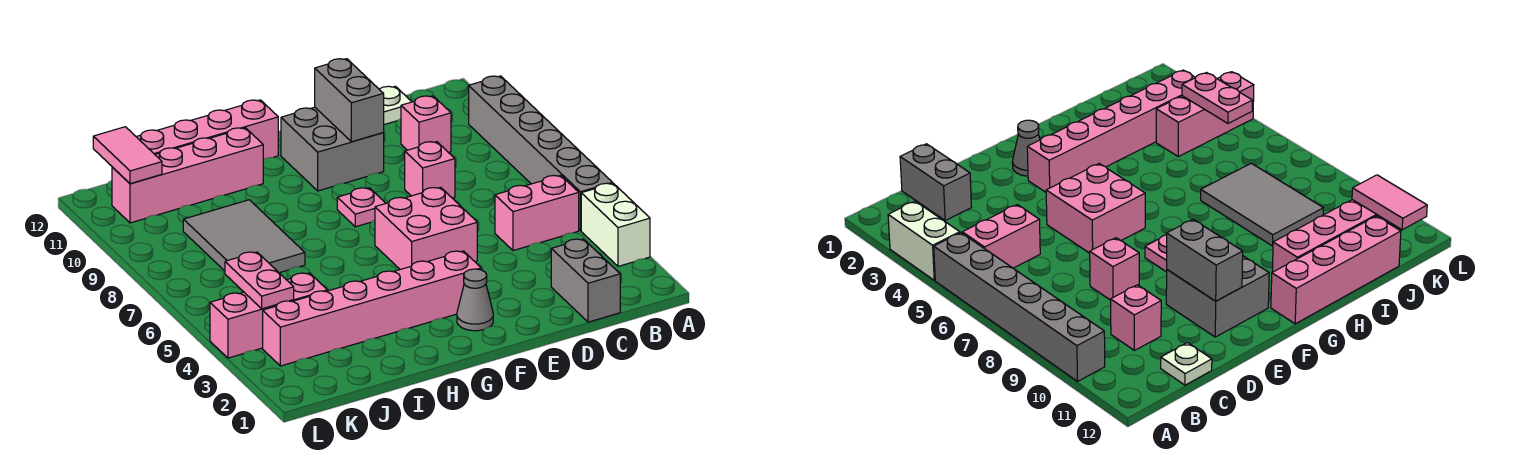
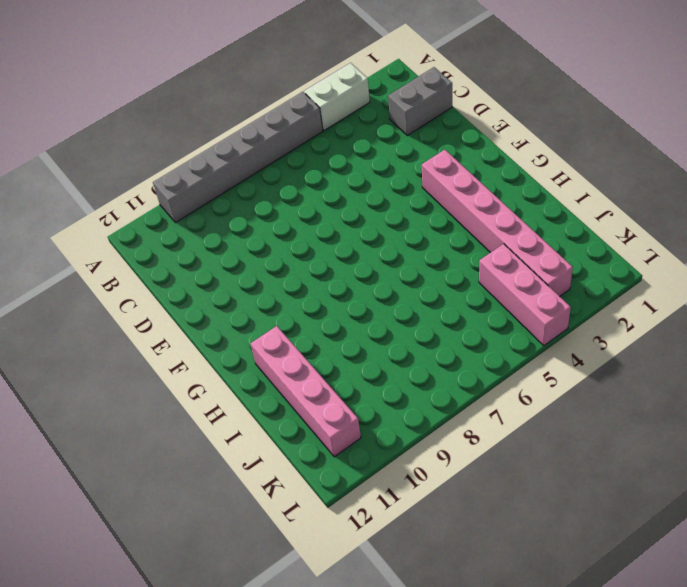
none -> pink 1x2 brick [495,175,579,251]
none -> pink 1x1 brick [401,96,451,153]
none -> white 1x1 plate [379,86,412,125]

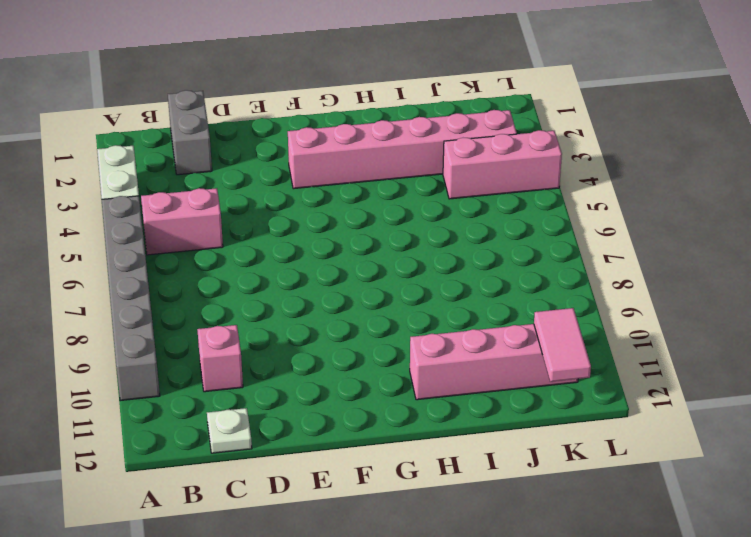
none -> pink 1x1 brick [405,142,455,198]
none -> pink 2x2 brick [375,187,477,270]
none -> grey 2x2 brick [281,107,384,191]

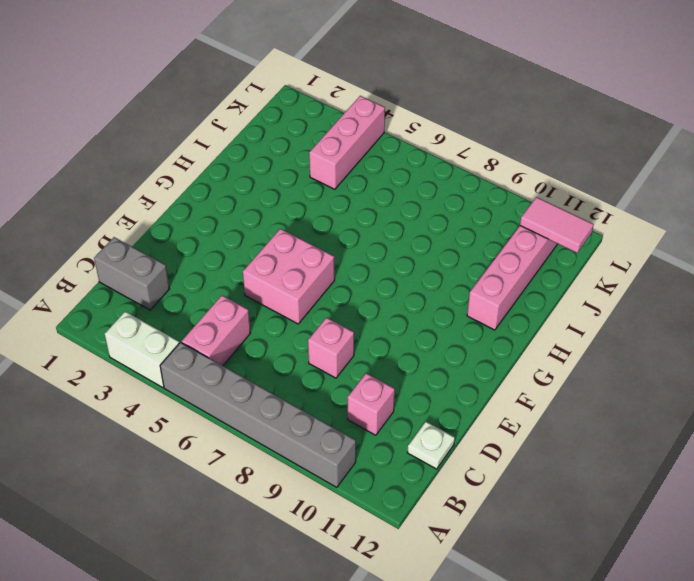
none -> grey 2x2 brick [281,107,384,191]
none -> grey 1x1 cone [457,269,493,331]
none -> pink 1x6 brick [263,251,481,366]

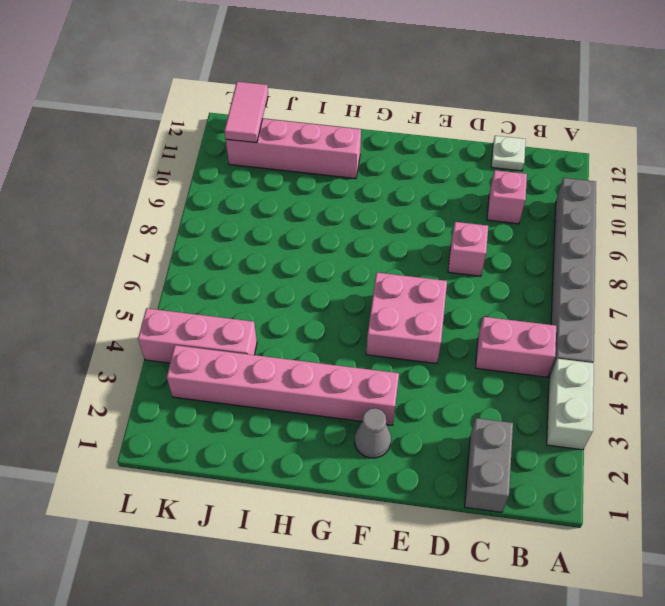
none -> grey 2x2 brick [281,107,384,191]
none -> pink 1x1 plate [337,188,386,227]
none -> pink 1x4 brick [136,100,278,160]

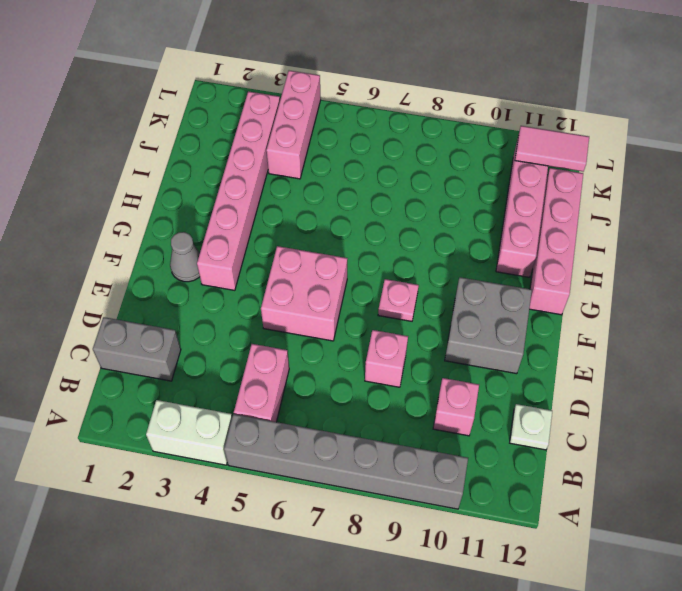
none -> grey 2x3 tile [183,200,305,273]
none -> grey 1x2 brick [315,59,384,142]
none -> pink 1x2 plate [225,252,294,309]

